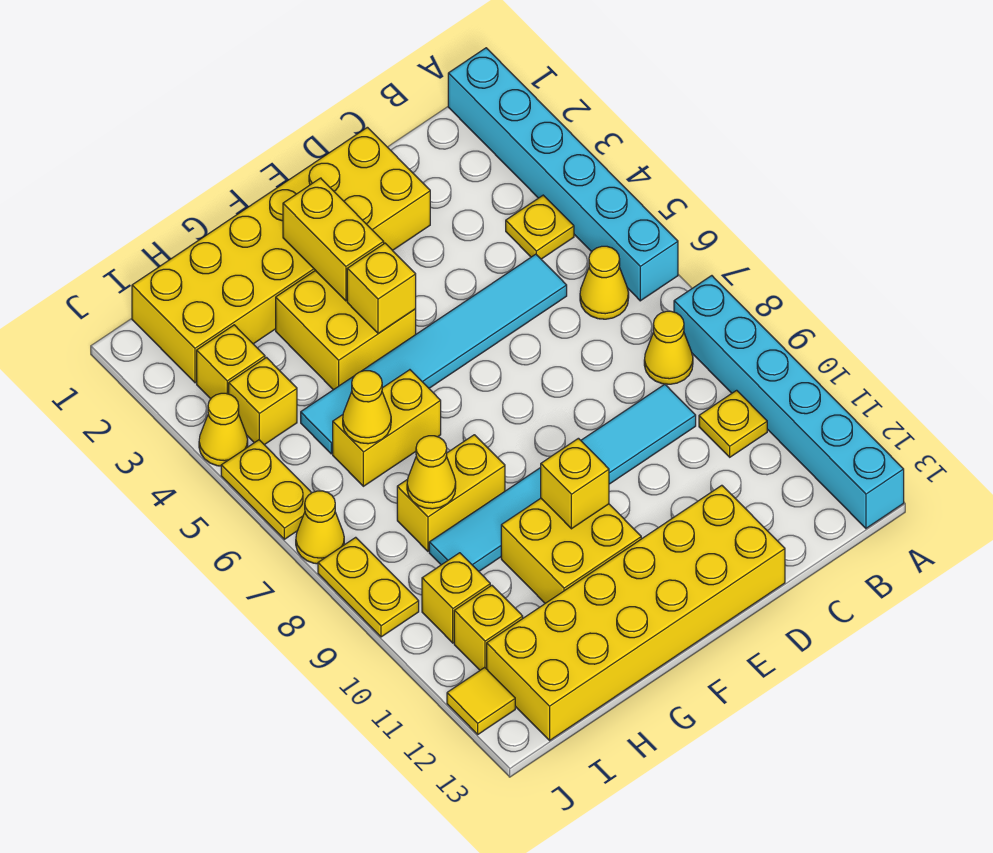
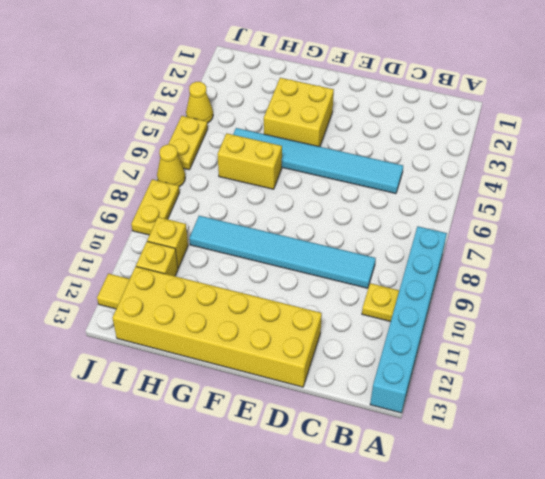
none -> cyan 1x6 brick [448,48,678,301]
none -> yellow 1x1 plate [506,195,574,259]
none -> yellow 1x1 cone [580,246,629,319]

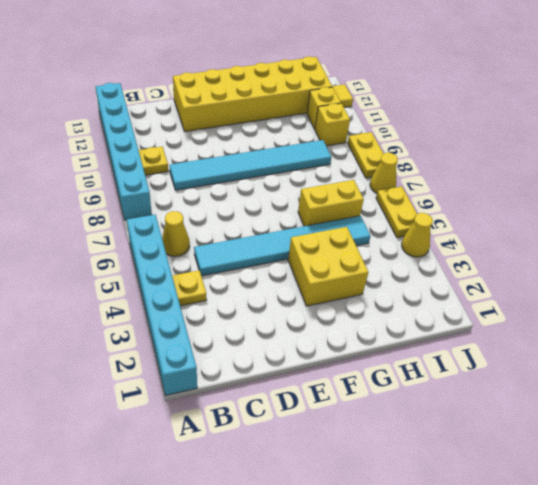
none -> yellow 1x1 cone [644,311,693,384]
none -> yellow 2x6 brick [132,127,430,383]
none -> yellow 2x2 brick [501,498,641,603]

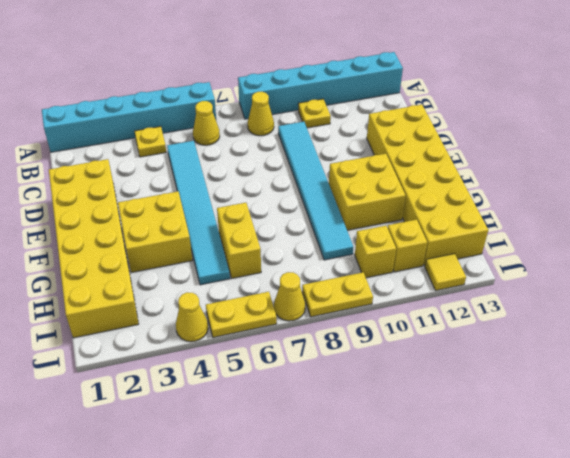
none -> yellow 1x2 brick [397,435,505,551]
none -> yellow 1x1 brick [197,325,265,399]
none -> yellow 1x1 brick [229,358,297,445]

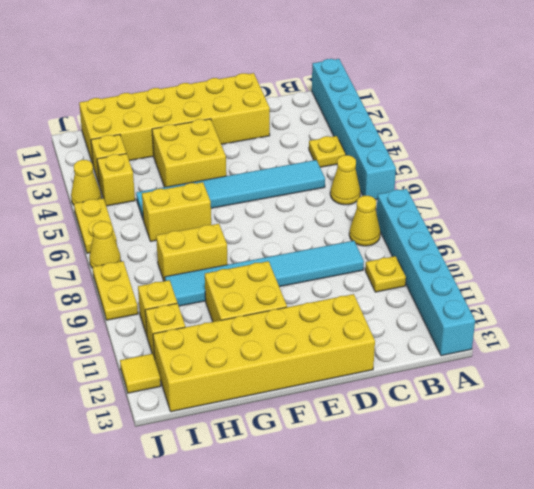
none -> yellow 1x2 brick [283,178,384,301]
none -> yellow 1x1 brick [347,243,416,334]
none -> yellow 1x1 brick [541,438,609,529]

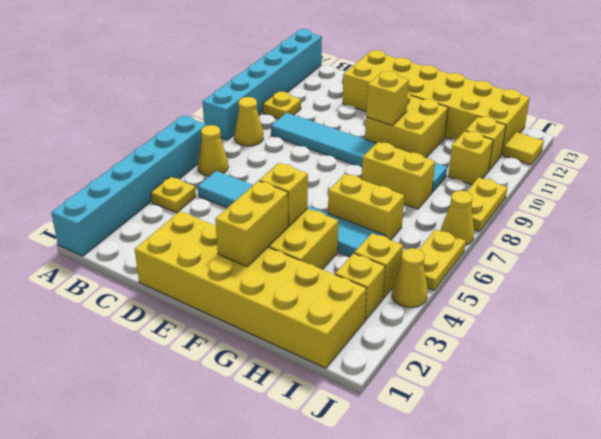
none -> yellow 1x1 cone [343,371,391,444]
none -> yellow 1x1 cone [407,436,456,509]

